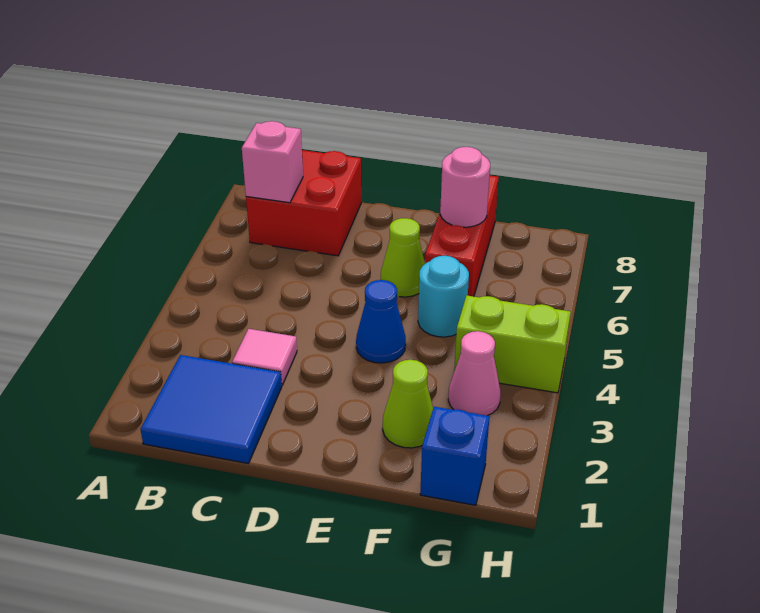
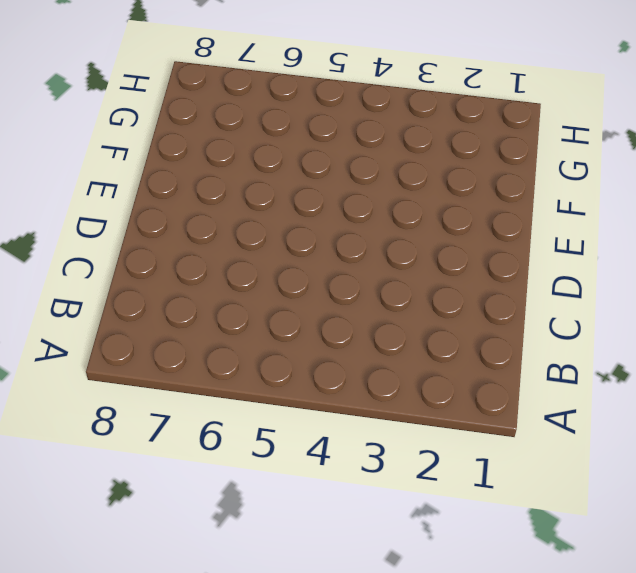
none -> blue 2x2 tile [141,355,282,463]
none -> red 2x2 brick [246,150,361,256]
none -> pink 1x1 tile [232,329,297,385]

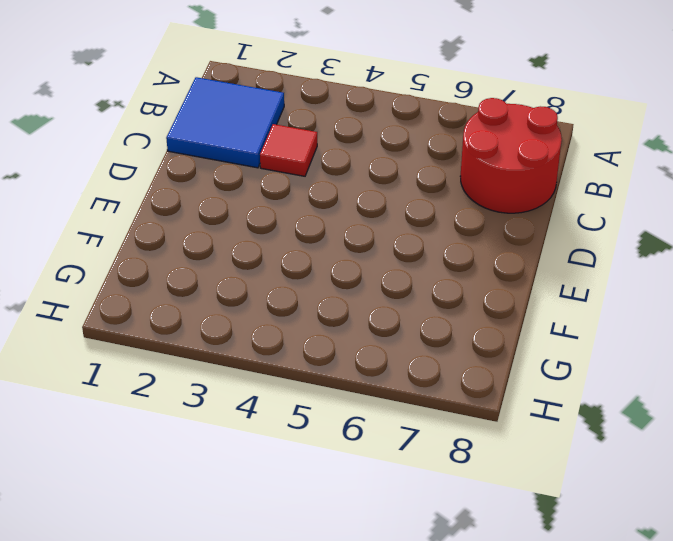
red 2x2 round brick [460,98,562,213] -> red 2x2 brick [246,150,361,256]
red 1x1 tile [260,124,317,176] -> pink 1x1 tile [232,329,297,385]
none -> blue 1x1 cone [356,280,406,363]
none -> lime 1x1 cone [381,218,425,297]
none -> lime 1x1 cone [383,360,433,448]

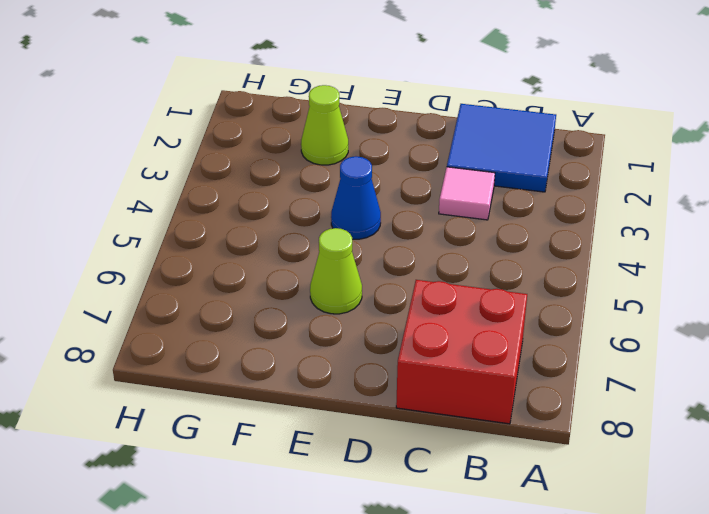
none -> cyan 1x1 round brick [418,256,469,337]
none -> red 1x3 brick [425,176,499,296]
none -> blue 1x1 brick [420,407,490,505]

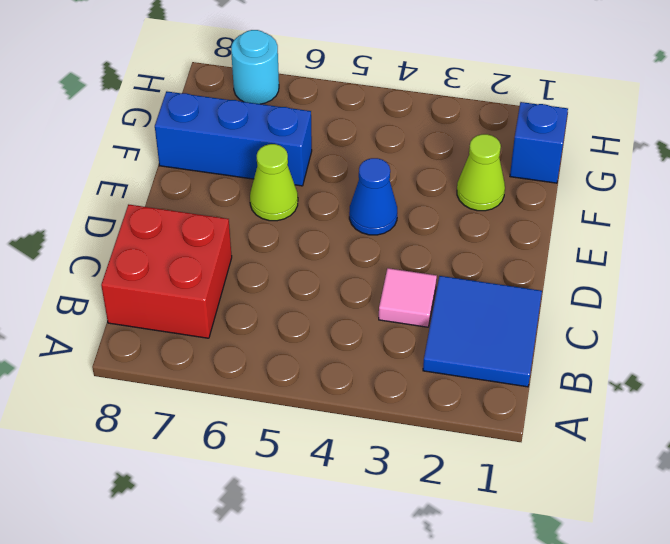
blue 1x3 brick [155,91,312,186] -> red 1x3 brick [425,176,499,296]
cyan 1x1 round brick [231,30,279,104] -> cyan 1x1 round brick moved to [418,256,469,337]
none -> pink 1x1 cone [448,331,501,416]
none -> lime 1x2 brick [454,295,571,393]
none -> pink 1x1 brick [242,121,303,203]

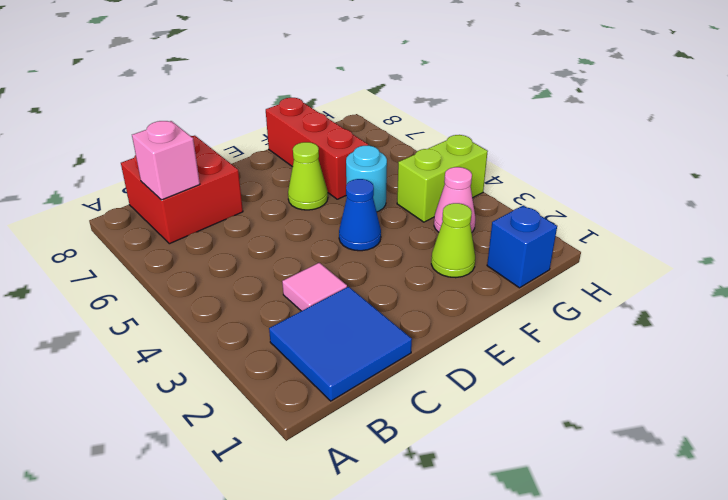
none -> pink 1x1 round brick [440,147,490,227]

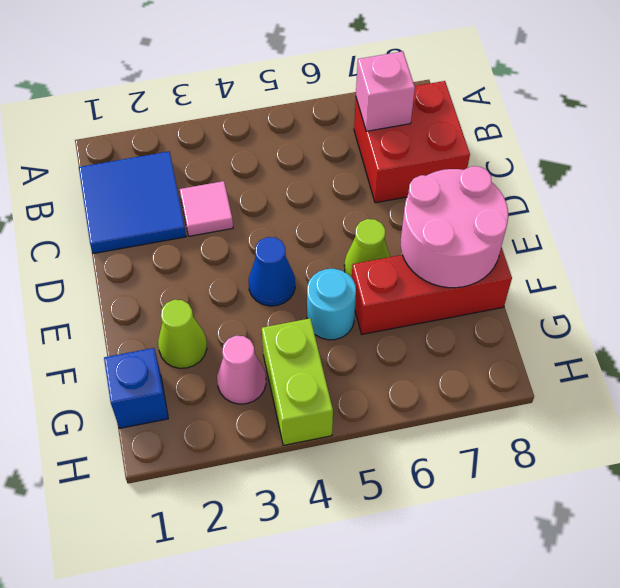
pink 2x2 round brick [401,166,508,288] -> pink 1x1 round brick [440,147,490,227]

